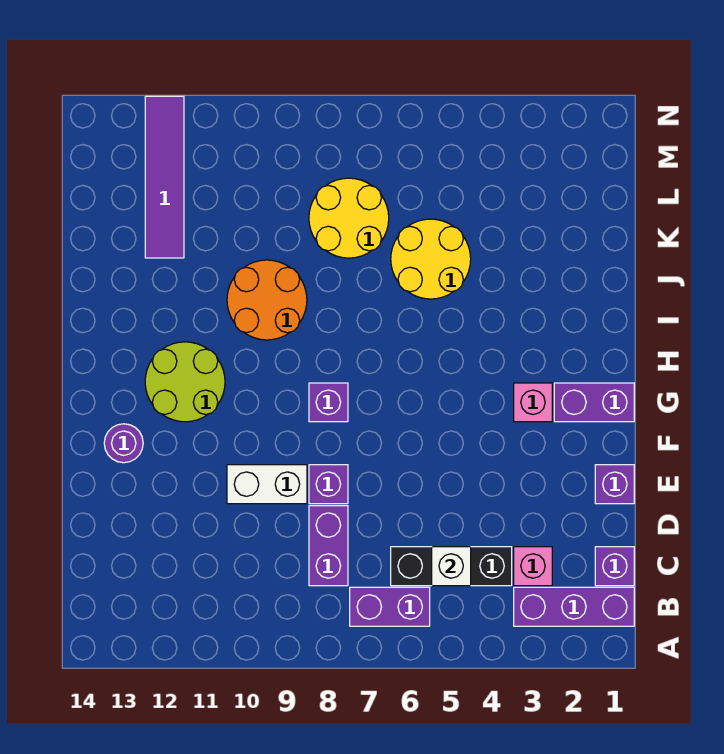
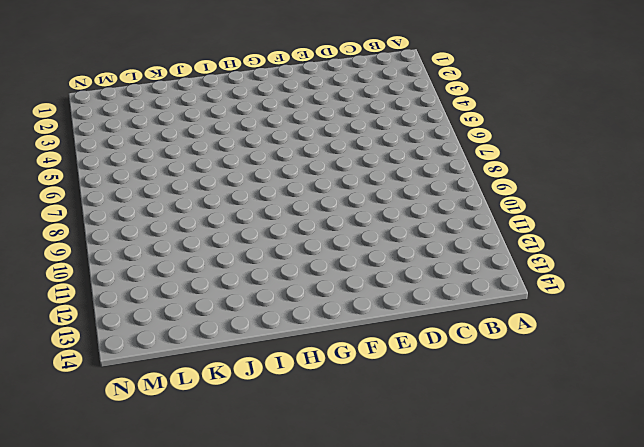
none -> purple 1x3 brick [514,587,634,626]
none -> purple 1x2 brick [350,587,430,626]
none -> purple 1x1 brick [595,547,634,586]

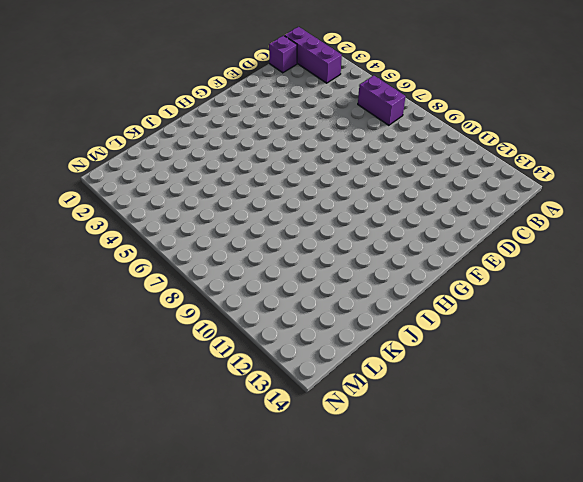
none -> pink 1x1 brick [514,547,552,586]
none -> black 1x3 brick [391,547,512,586]
none -> purple 1x2 brick [309,506,348,586]

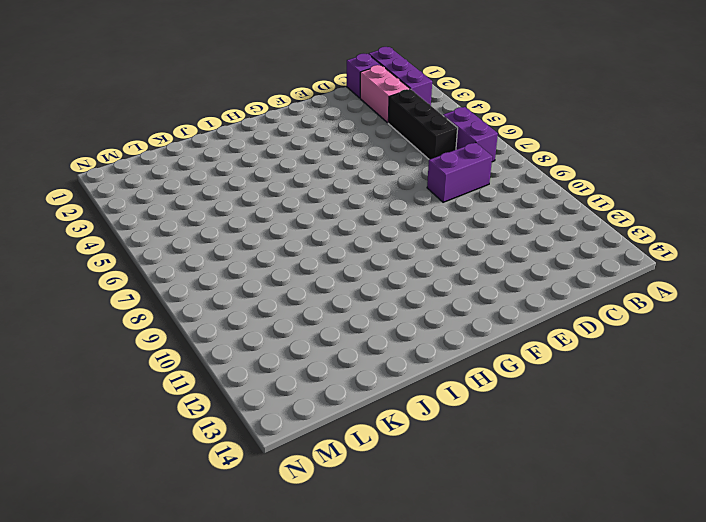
pink 1x2 brick [360,65,410,123] -> pink 1x1 brick [514,547,552,586]
none -> purple 1x1 brick [595,465,634,504]
none -> purple 1x1 brick [309,465,348,504]
none -> white 1x2 brick [227,465,307,504]

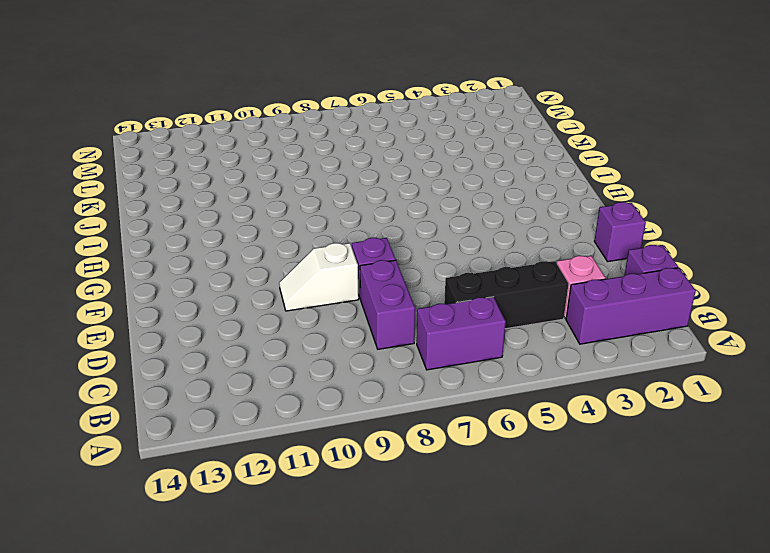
white 1x2 slope [279,243,359,311] -> white 1x2 brick [227,465,307,504]
none -> purple 1x1 round brick [104,424,143,463]
none -> purple 1x2 brick [554,383,634,422]
none -> pink 1x1 brick [514,383,552,422]

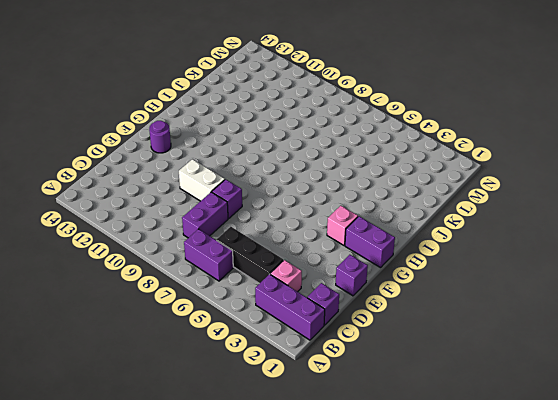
none -> purple 1x1 brick [309,383,348,422]
none -> lime 2x2 round brick [145,342,225,422]
none -> orange 2x2 round brick [227,260,307,340]

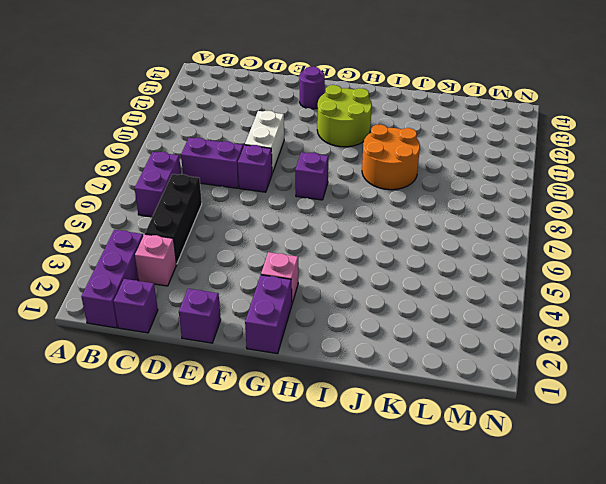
none -> yellow 2x2 round brick [391,219,471,299]
none -> yellow 2x2 round brick [309,178,389,258]
none -> purple 1x4 tile [145,96,184,258]

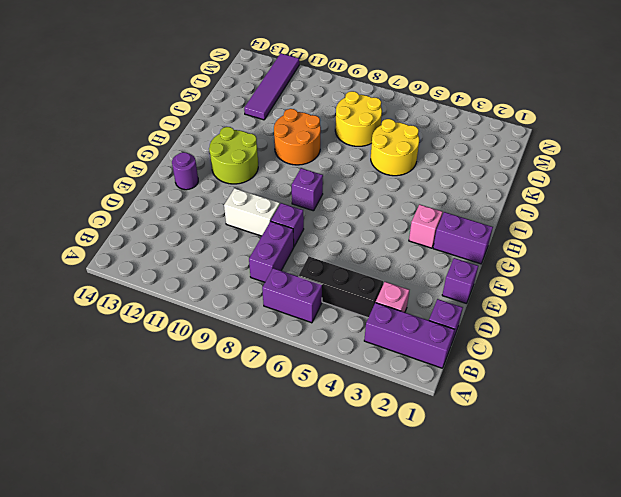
none -> white 1x1 brick [432,547,471,586]

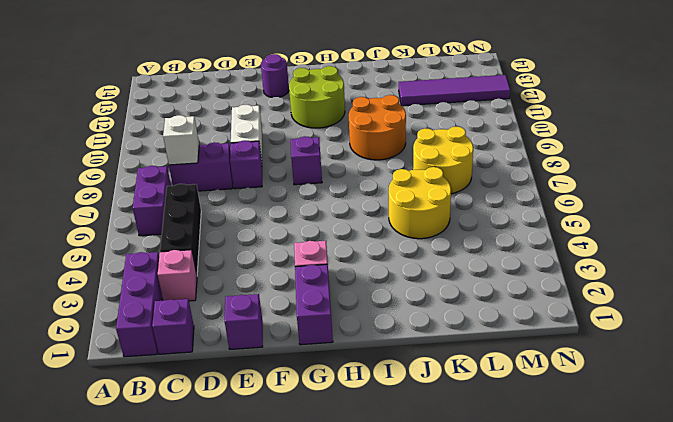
white 1x1 brick [163,115,199,165] -> white 1x1 brick moved to [432,547,471,586]

